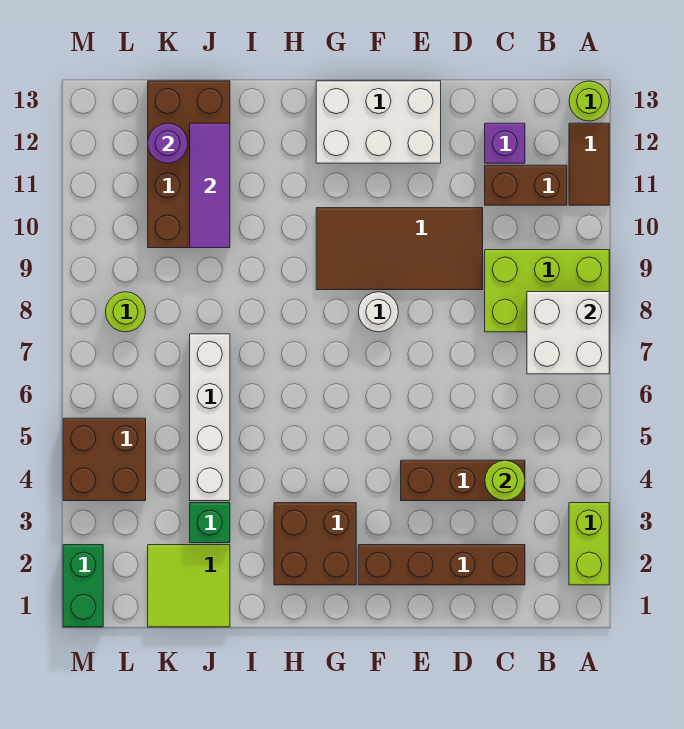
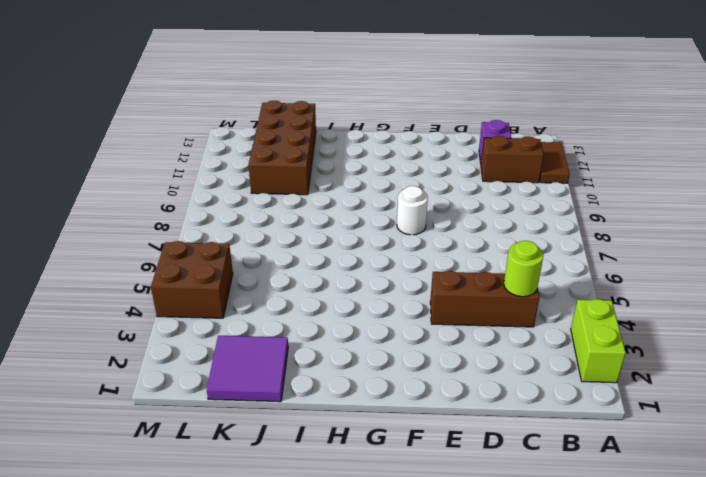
purple 2x2 tile [207,336,288,402] -> lime 2x2 tile [148,545,230,627]
none -> lime 2x3 brick [485,250,609,332]
none -> lime 1x1 round brick [569,81,609,121]
none -> brown 1x4 brick [358,545,525,585]

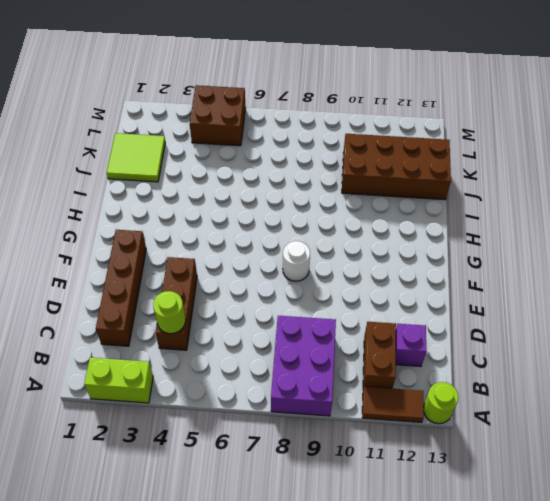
purple 2x3 brick [271,316,336,416] -> lime 2x3 brick [485,250,609,332]
none -> brown 2x4 tile [316,208,483,290]
none -> white 2x3 brick [316,81,441,163]
none -> brown 2x2 brick [274,503,356,585]

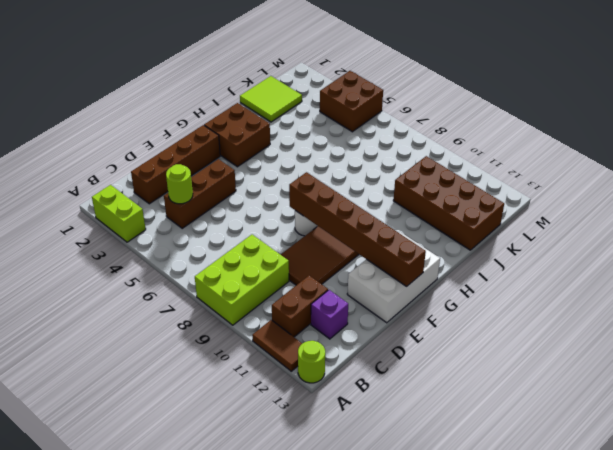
brown 1x6 brick [289,172,426,286] -> none
none -> green 1x1 brick [190,503,230,543]
none -> white 1x4 brick [190,334,230,501]
none -> lime 1x1 round brick [106,292,146,332]

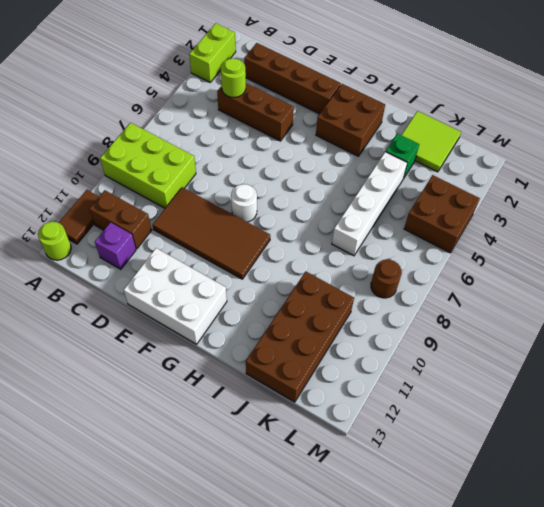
brown 1x1 round brick [371,260,402,298] -> lime 1x1 round brick [106,292,146,332]
none -> green 1x2 brick [63,545,103,627]
none -> white 2x2 brick [527,292,609,374]
none -> purple 1x3 tile [190,123,230,248]

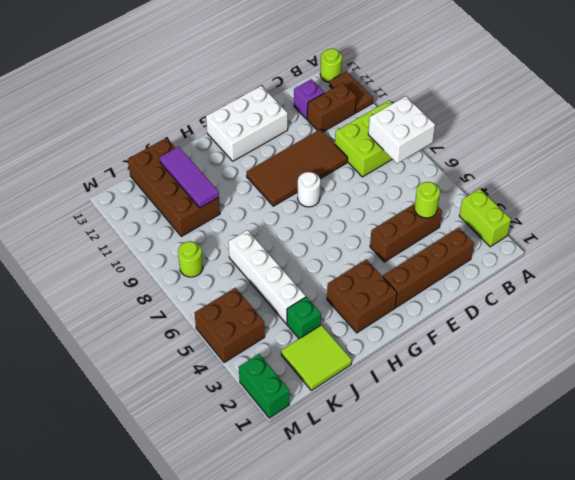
none -> purple 1x1 round brick [148,123,188,163]

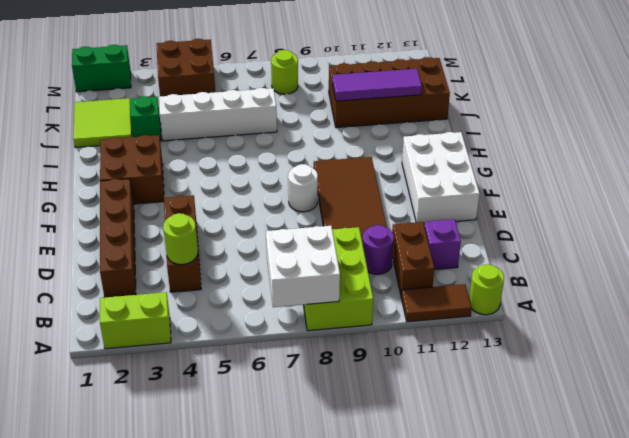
purple 1x1 round brick [363,225,394,274] -> purple 1x1 round brick moved to [148,123,188,163]

